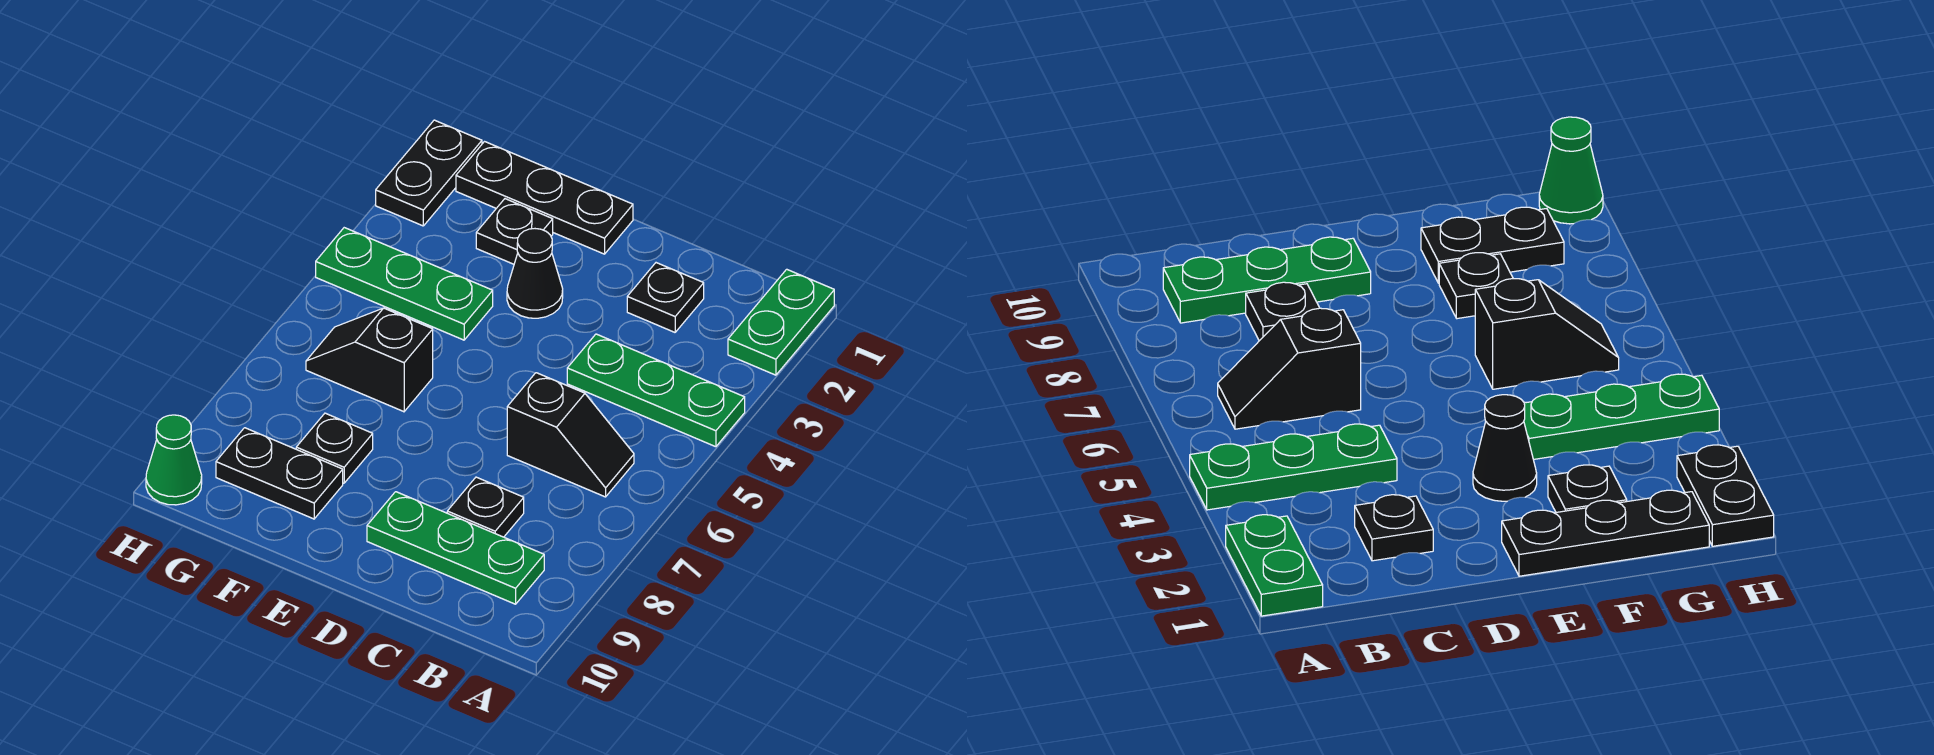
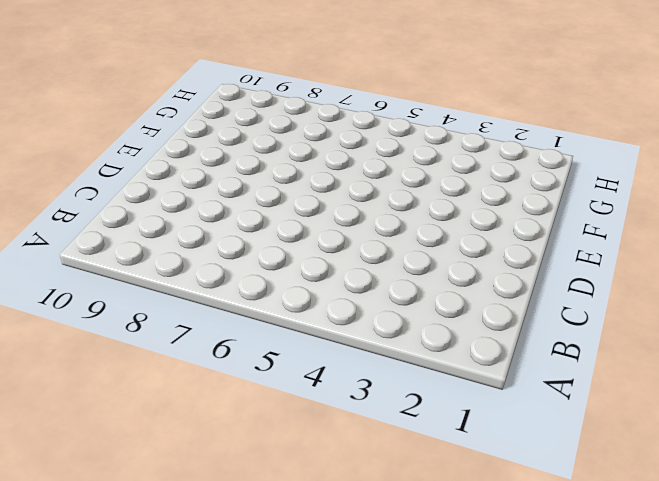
none -> green 1x2 plate [728,269,834,375]
none -> green 1x3 plate [567,334,745,447]
none -> black 1x2 slope [507,373,634,497]

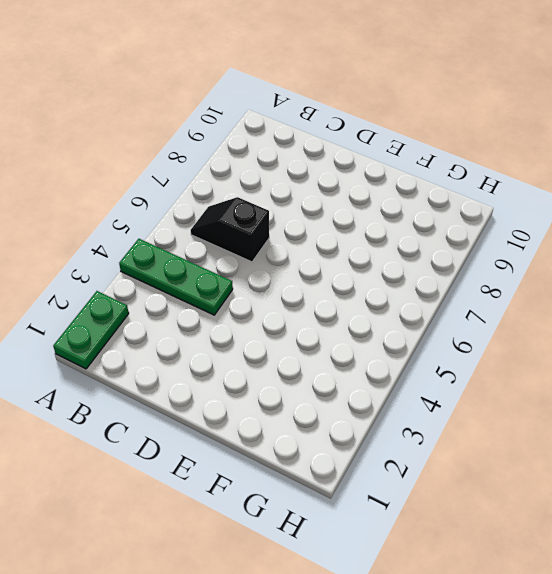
none -> green 1x3 plate [367,492,544,604]
none -> black 1x1 plate [627,263,704,332]
none -> black 1x1 plate [447,477,524,537]

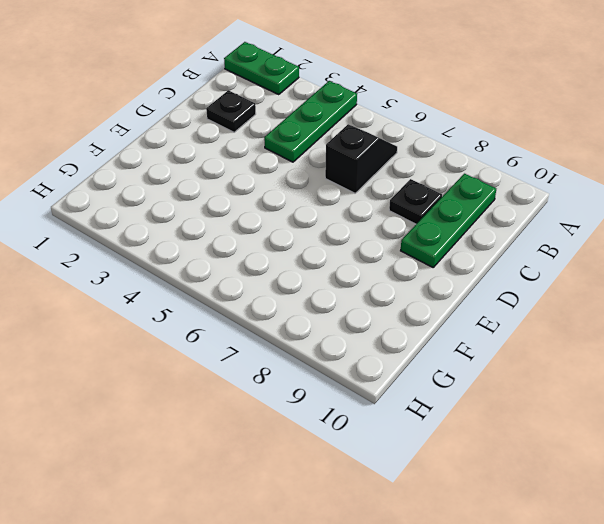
none -> black 1x3 plate [456,142,633,254]
none -> black 1x1 cone [507,229,563,318]
none -> black 1x1 plate [476,199,553,264]

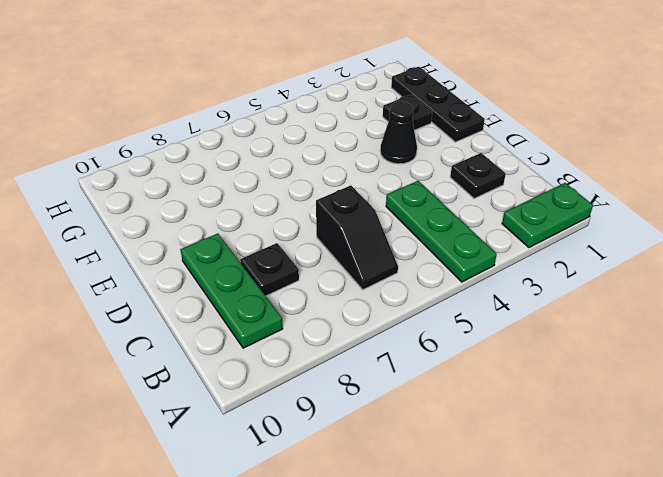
none -> green 1x3 plate [316,228,493,340]
none -> black 1x2 slope [306,308,433,412]
none -> black 1x1 plate [296,413,373,483]

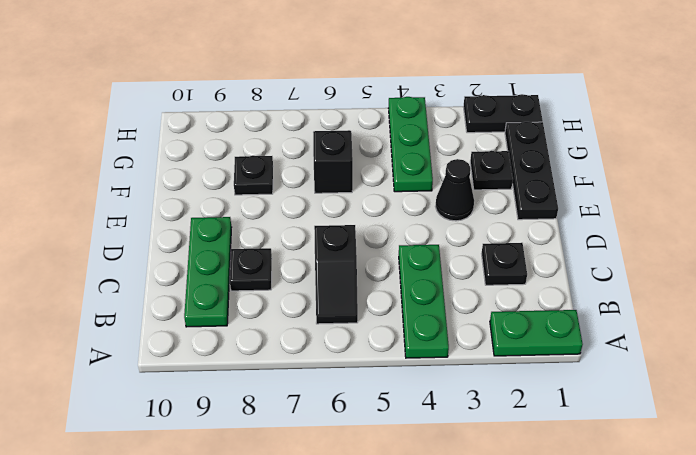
none -> black 1x2 plate [216,428,343,519]
none -> green 1x1 cone [146,415,202,505]

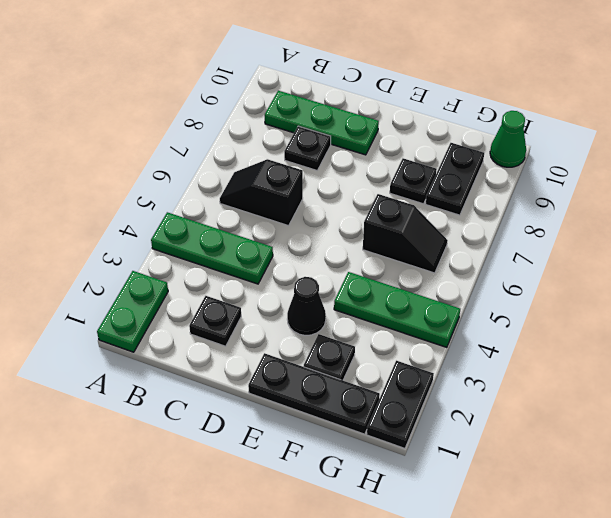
black 1x2 plate [426,143,484,215] -> black 1x2 plate turned to [216,428,343,519]

